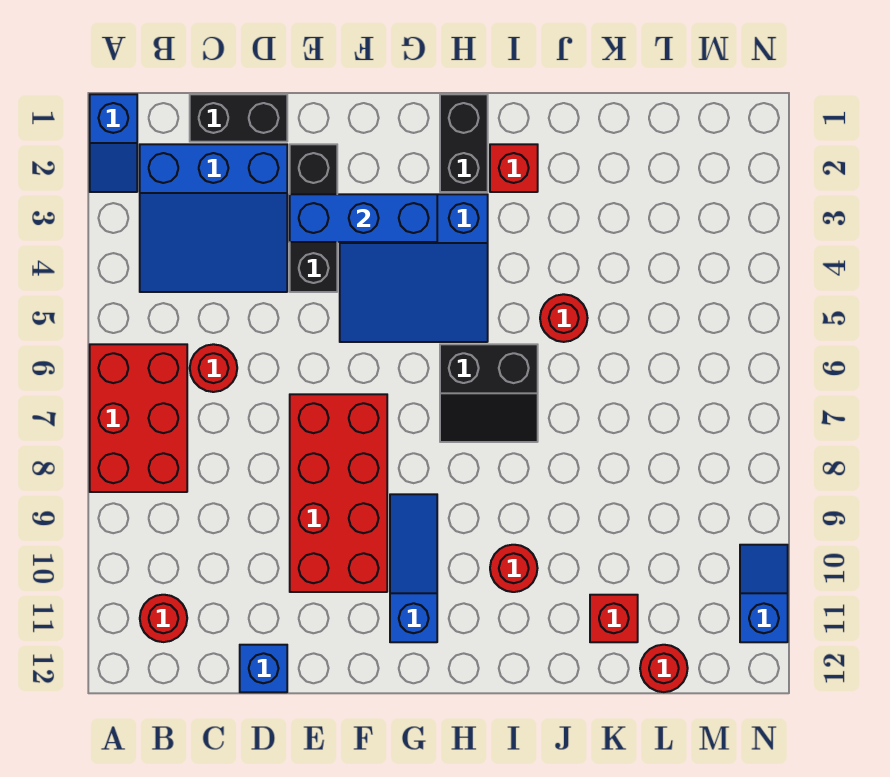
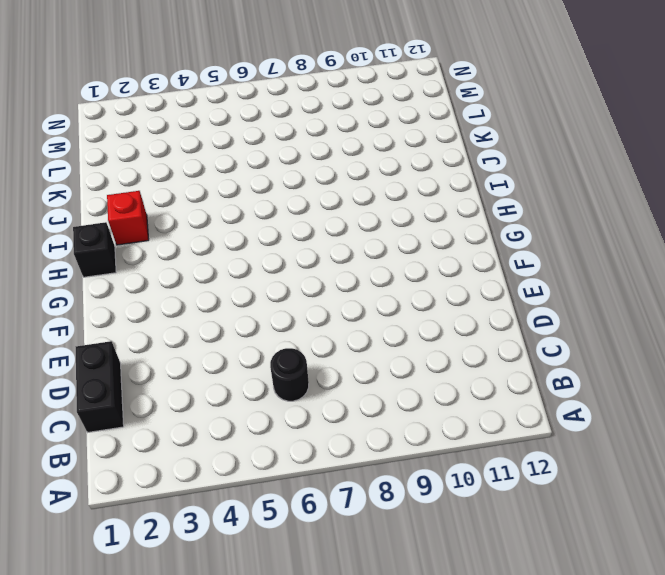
black 1x1 round brick [270,348,309,401] -> red 1x1 round brick [190,344,237,392]
black 1x1 brick [73,222,116,277] -> black 1x2 brick [440,94,488,192]
none -> blue 1x2 slope [90,94,137,192]
none -> red 2x3 brick [90,344,187,492]
none -> blue 3x3 slope [140,144,287,292]

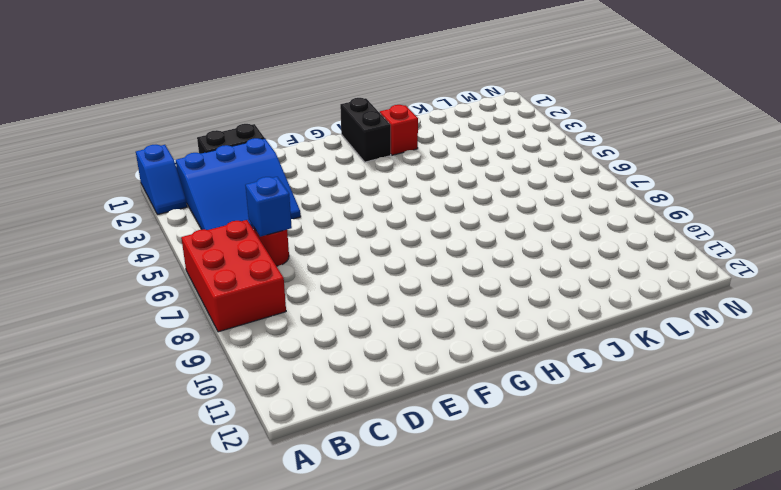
blue 1x1 brick [245,177,292,237] -> blue 1x1 brick moved to [240,645,287,692]
none -> red 1x1 round brick [140,595,187,642]
none -> black 1x3 brick [290,144,337,292]
none -> red 2x4 brick [290,394,387,592]

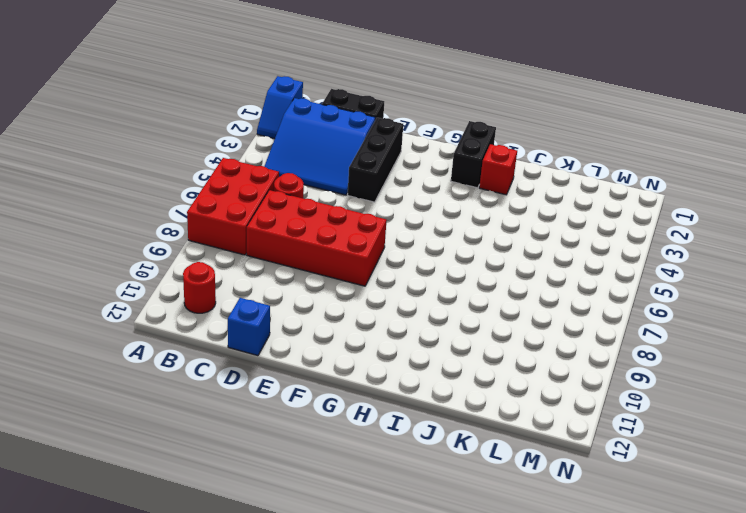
red 2x4 brick [247,190,387,286] -> red 2x4 brick turned to [290,394,387,592]
none -> blue 3x3 slope [340,194,488,342]
none -> blue 1x3 slope [390,494,437,642]
none -> black 2x2 slope [440,344,538,442]

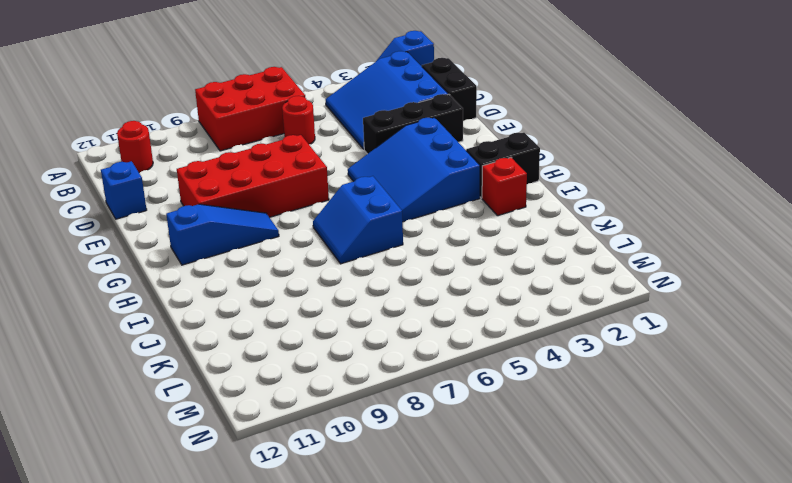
blue 2x2 slope [313,176,403,264] -> black 2x2 slope [440,344,538,442]
none -> red 1x1 round brick [490,545,538,592]
none -> red 1x1 round brick [540,294,588,342]
none -> red 1x1 brick [590,595,638,642]

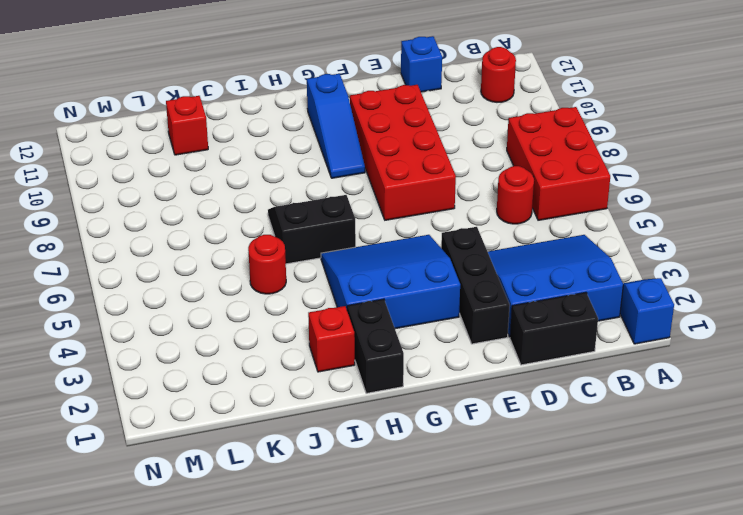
none -> red 1x1 round brick [490,545,538,592]
none -> red 1x1 round brick [640,645,688,692]
none -> blue 1x2 slope [740,545,788,642]

